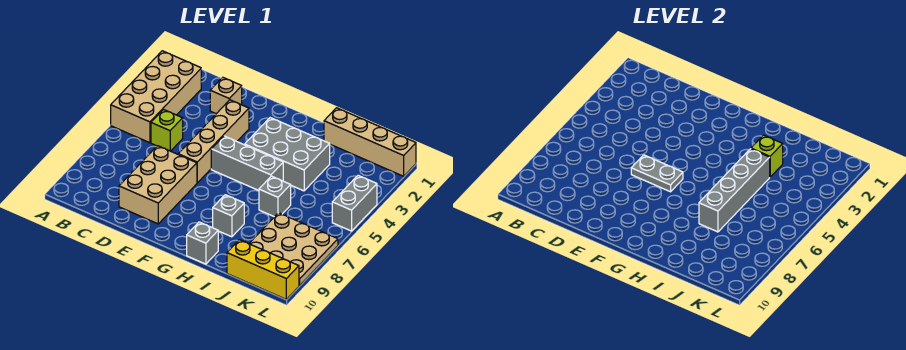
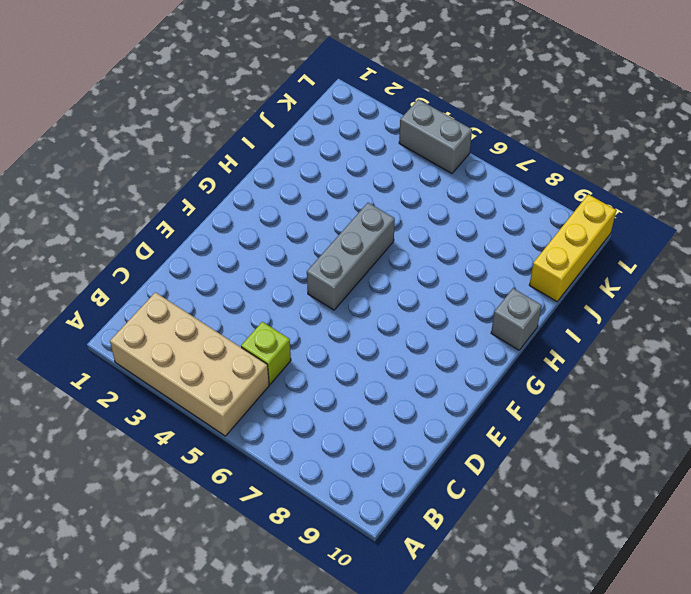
none -> tan 1x1 brick [210,77,242,114]
none -> tan 2x3 brick [119,146,197,224]
none -> tan 1x4 brick [178,100,249,183]

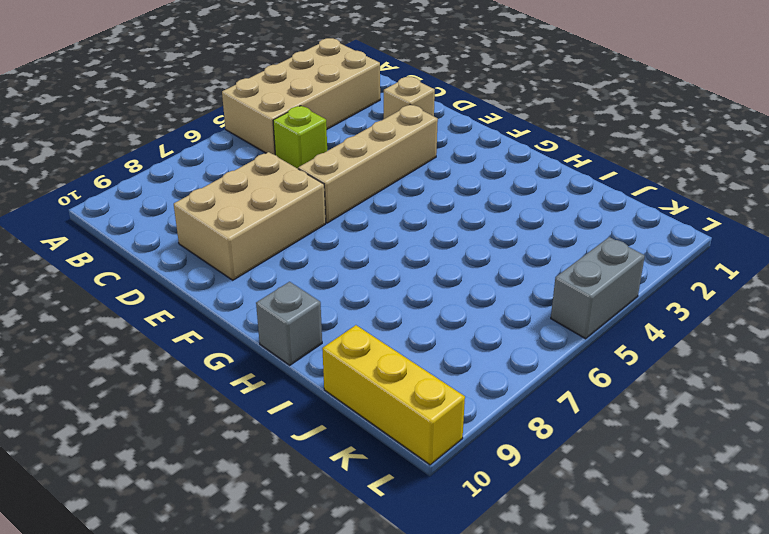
none -> grey 1x3 brick [211,136,283,190]
none -> grey 2x3 brick [245,118,330,191]
none -> grey 1x1 brick [213,195,244,237]

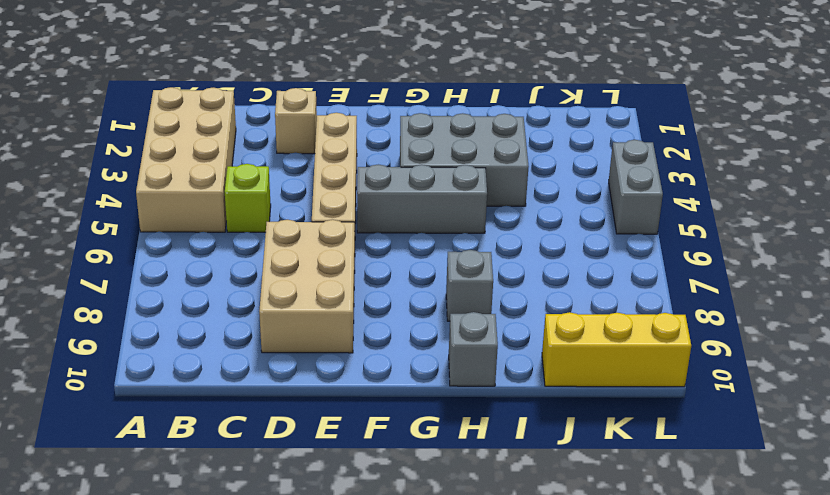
none -> tan 1x4 brick [324,108,416,176]
none -> grey 1x1 brick [259,176,291,217]
none -> tan 3x3 plate [249,213,338,286]

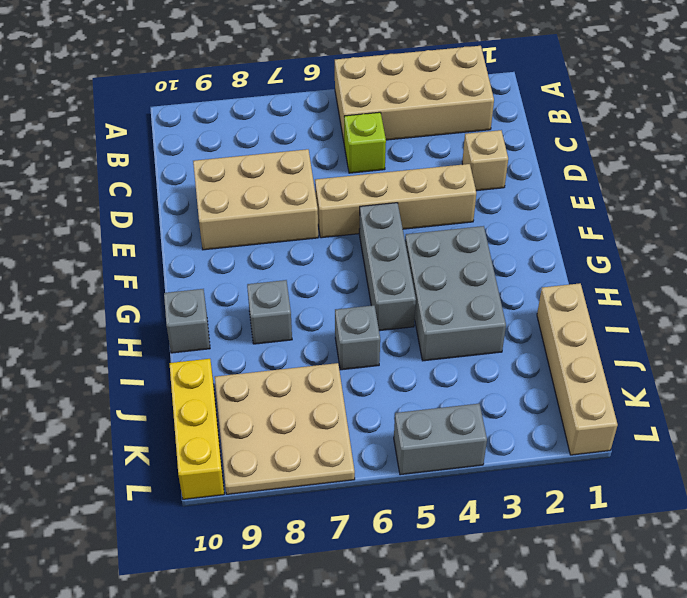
none -> grey 1x2 plate [631,155,683,192]
none -> lime 1x1 brick [751,135,783,177]
none -> grey 1x4 brick [699,149,770,232]

